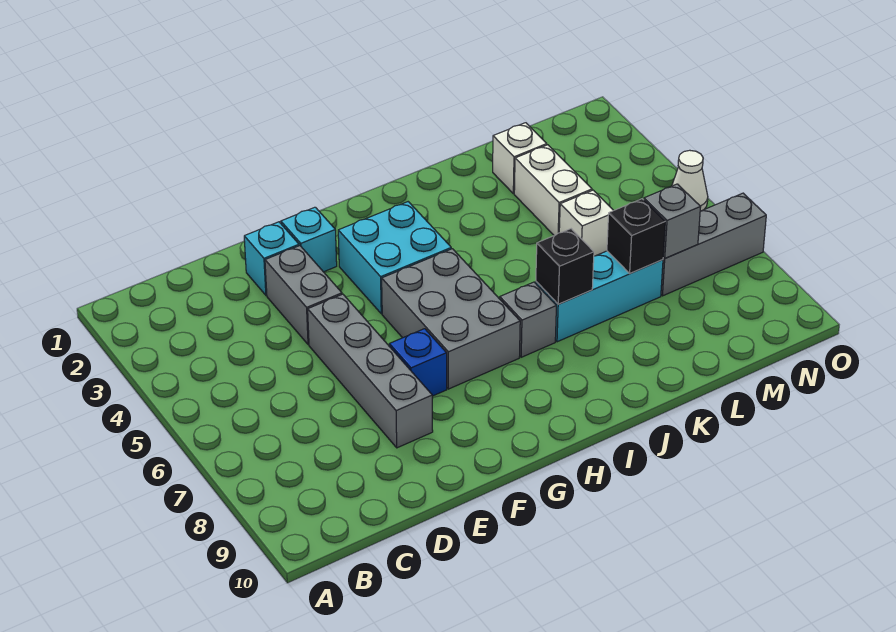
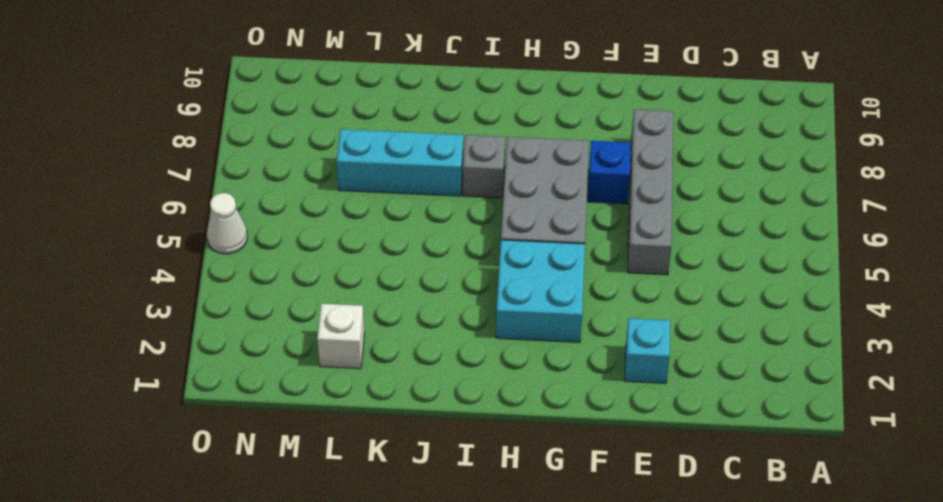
none -> grey 1x2 brick [265,246,342,345]
none -> cyan 1x1 brick [281,207,337,272]
none -> white 1x2 brick [514,145,592,235]

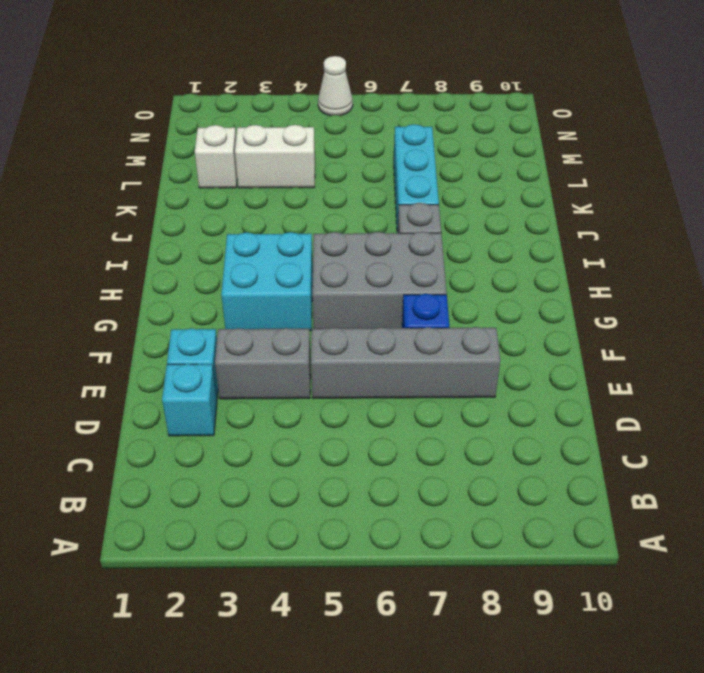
cyan 1x1 brick [162,364,217,436] -> cyan 1x1 brick moved to [281,207,337,272]
none -> white 1x1 brick [559,190,614,256]
none -> grey 1x3 brick [661,193,766,296]
none -> black 1x1 brick [536,229,594,304]

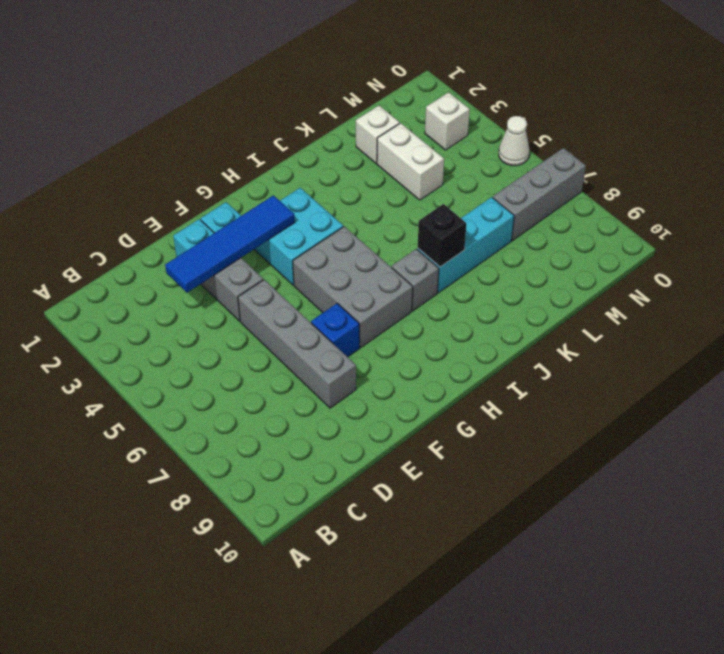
blue 1x4 tile [165,195,295,293] -> none
white 1x1 brick [425,92,470,150] -> white 1x1 brick moved to [559,190,614,256]
none -> black 1x1 brick [607,199,665,273]
none -> grey 1x1 brick [644,184,700,258]

